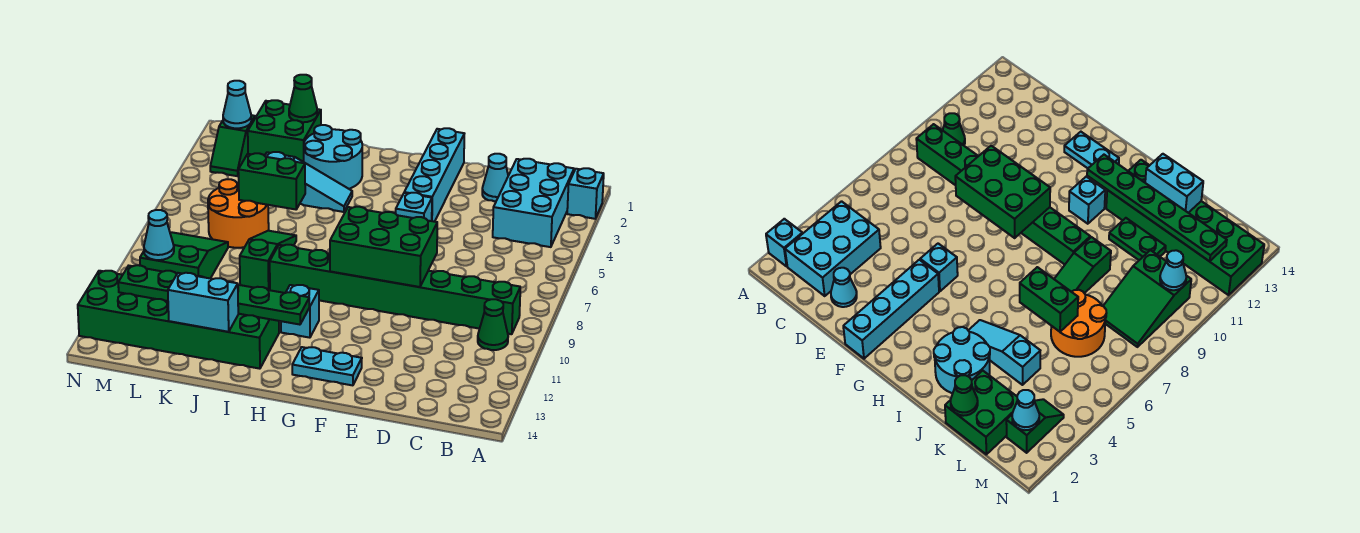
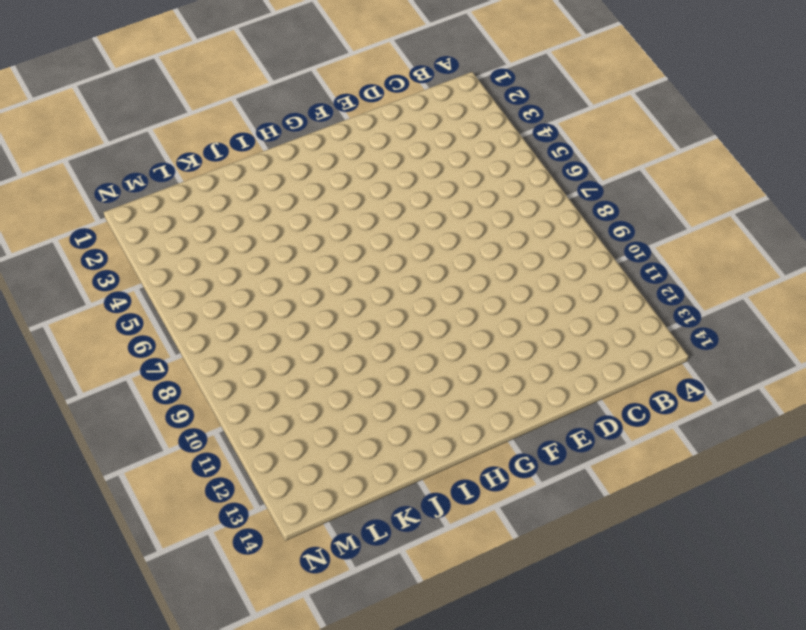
none -> cyan 1x1 brick [567,168,604,219]
none -> cyan 2x3 brick [493,159,574,247]
none -> green 1x8 brick [270,245,520,334]

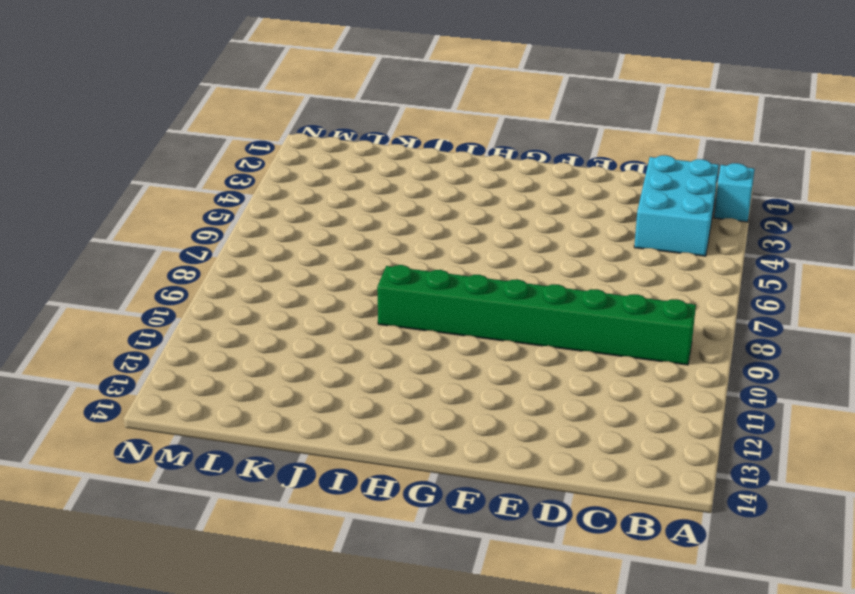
none -> green 1x1 cone [478,299,508,350]
none -> cyan 1x1 cone [482,154,508,202]
none -> cyan 1x4 brick [404,128,464,222]

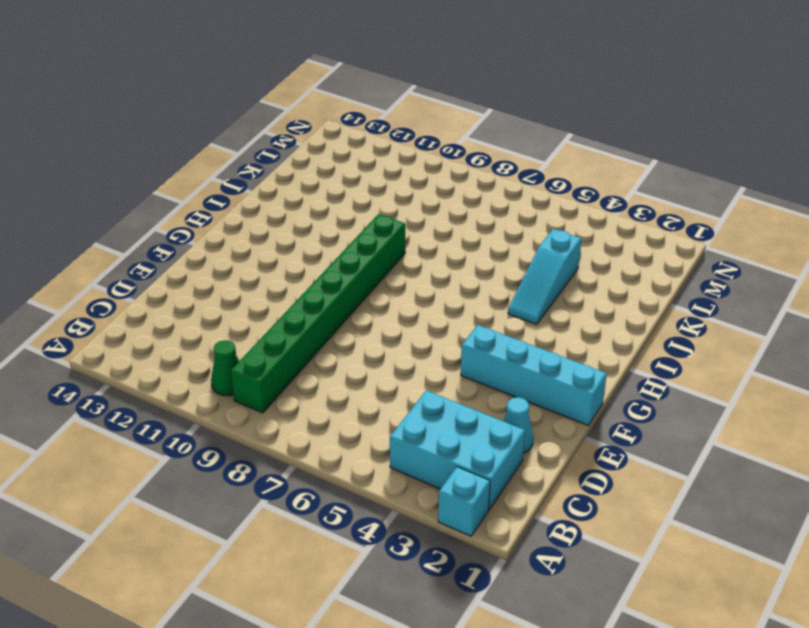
none -> cyan 1x1 brick [396,193,432,221]
none -> cyan 1x2 plate [292,347,362,385]
none -> cyan 1x1 brick [281,285,319,338]

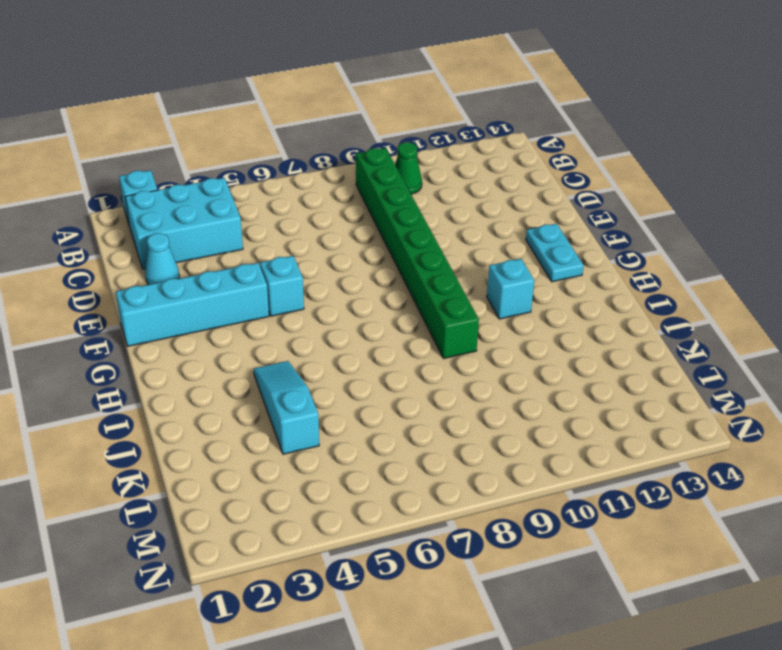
none -> cyan 2x2 round brick [304,125,362,189]
none -> green 2x6 brick [78,271,279,369]
none -> green 1x3 slope [240,231,296,290]

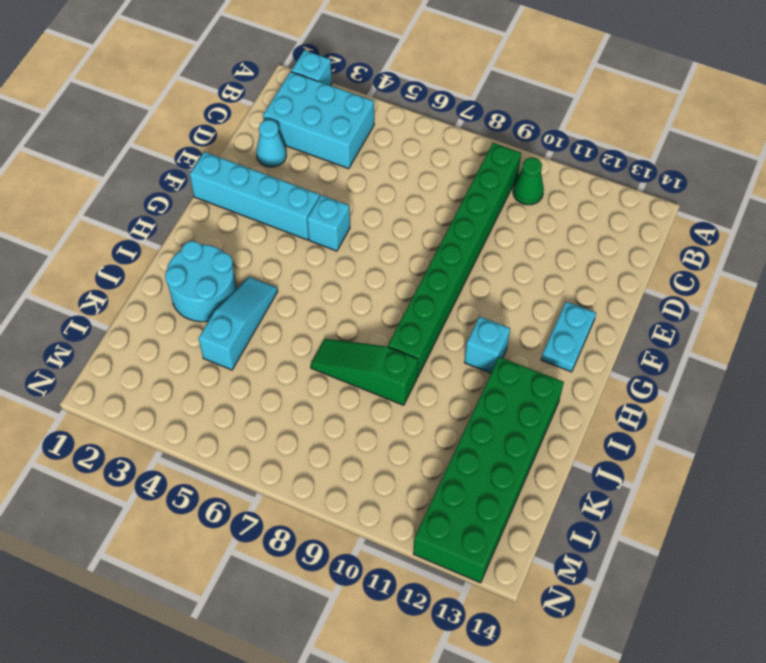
none -> green 1x2 plate [1109,218,1166,260]
none -> green 2x2 brick [248,100,321,162]
none -> orange 2x2 round brick [208,179,269,248]

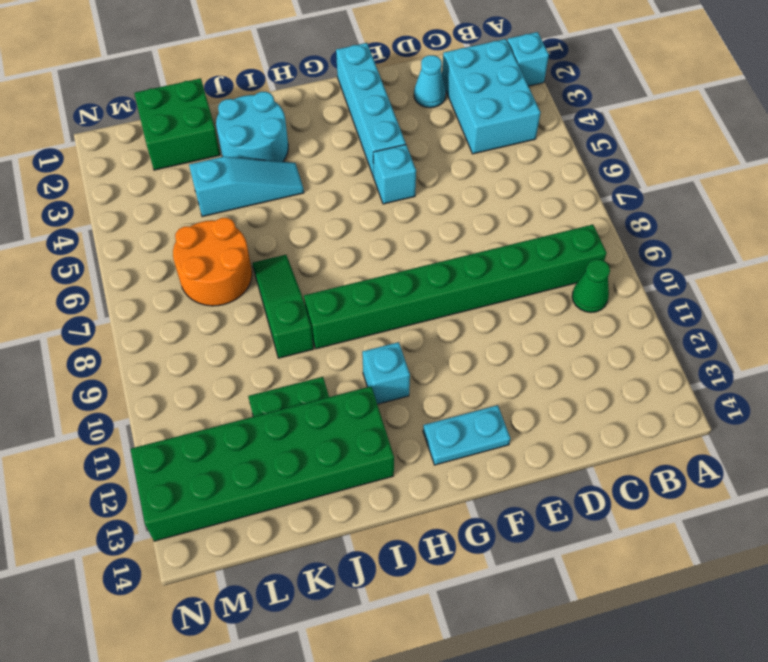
none -> green 2x3 slope [140,232,228,278]
none -> green 1x2 slope [210,115,255,176]
none -> green 2x3 brick [330,207,437,287]

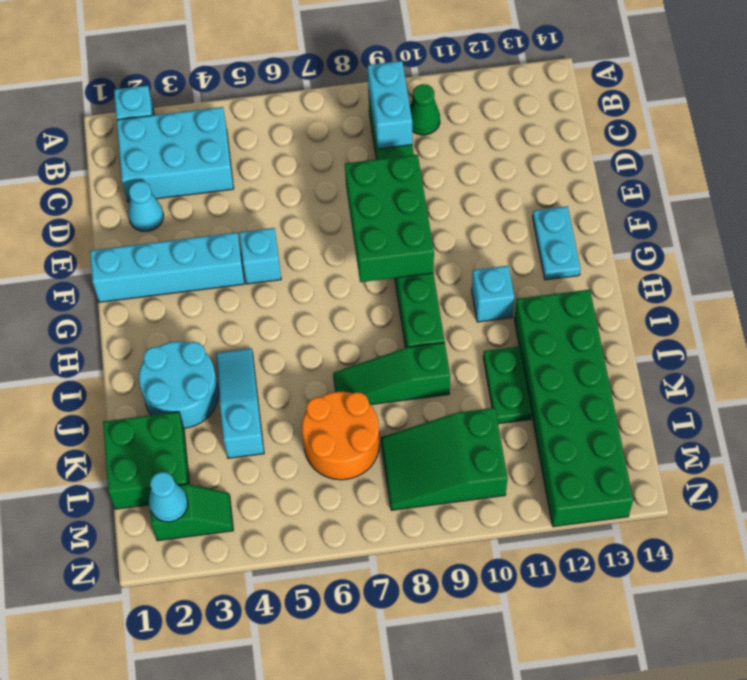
cyan 1x2 brick [368,61,412,149] -> cyan 1x2 brick moved to [168,273,238,332]
none -> green 1x6 plate [118,265,309,325]
none -> green 1x2 brick [238,153,305,209]
none -> green 1x1 cone [289,75,317,122]

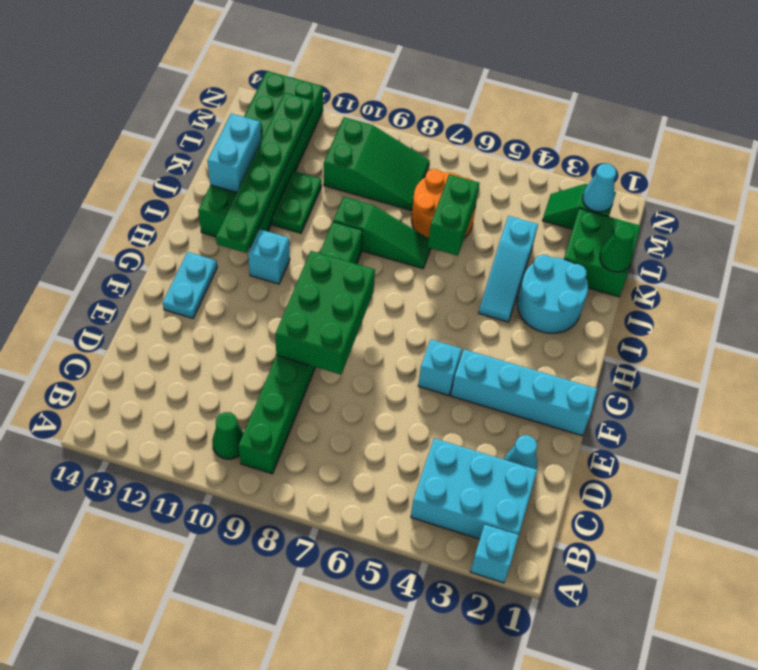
none -> cyan 1x1 cone [144,210,174,260]

